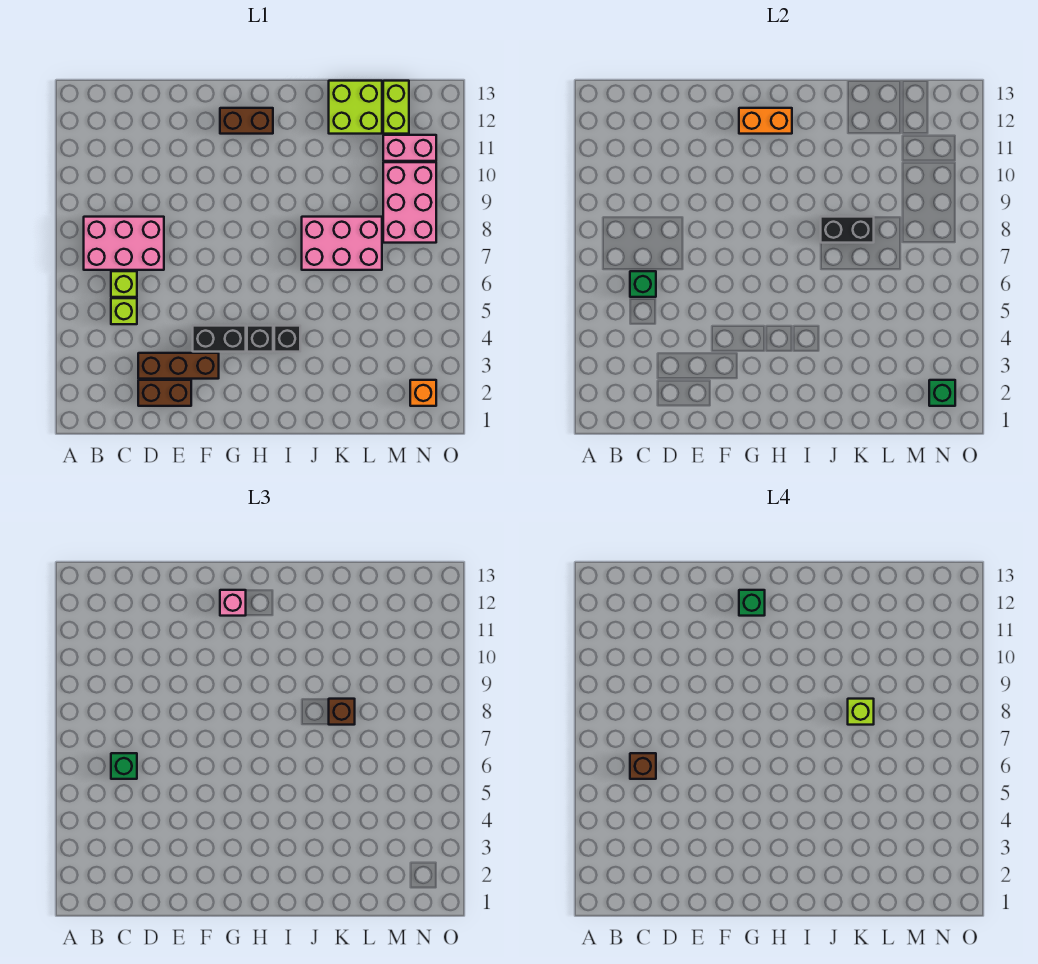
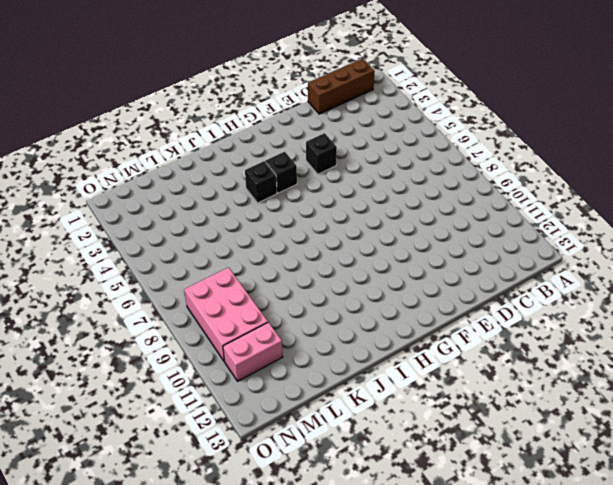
brown 1x3 brick [308,58,375,114] -> brown 1x3 brick moved to [138,353,219,379]
black 1x1 brick [306,133,337,174] -> black 1x2 brick [193,326,246,352]
none -> pink 2x3 brick [84,217,164,270]
none -> lime 1x1 brick [111,298,137,324]
none -> lime 1x1 brick [111,271,137,297]

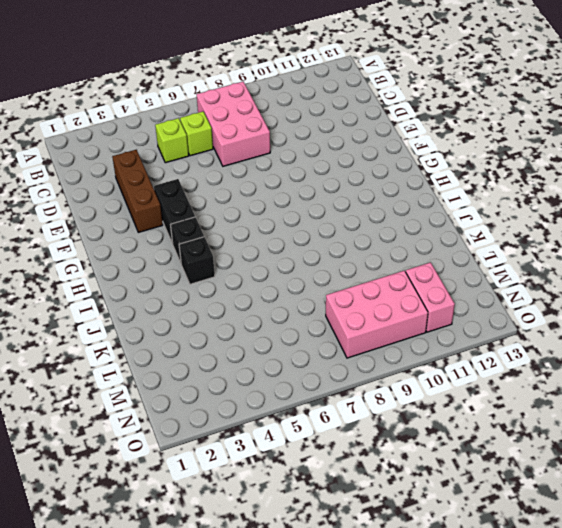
none -> brown 1x2 brick [138,380,191,406]
none -> brown 1x2 brick [220,108,273,134]
none -> pink 2x3 brick [302,217,382,270]

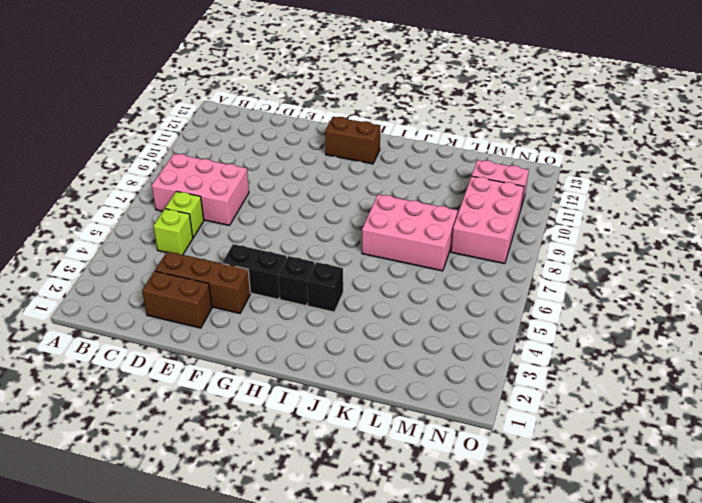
none -> lime 2x2 brick [329,81,382,134]
none -> lime 1x2 brick [383,81,409,134]
none -> orange 1x1 brick [410,380,436,406]

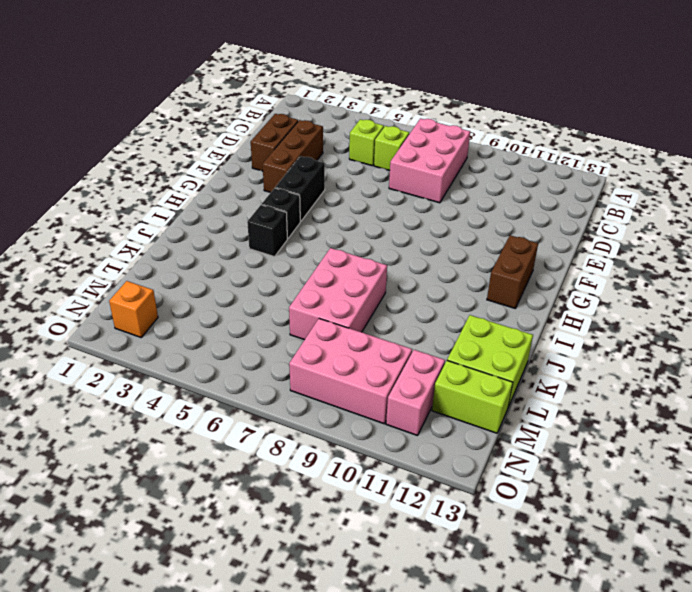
none -> green 1x1 brick [630,271,656,297]
none -> orange 1x2 brick [739,108,792,134]
none -> black 1x2 brick [821,217,874,243]

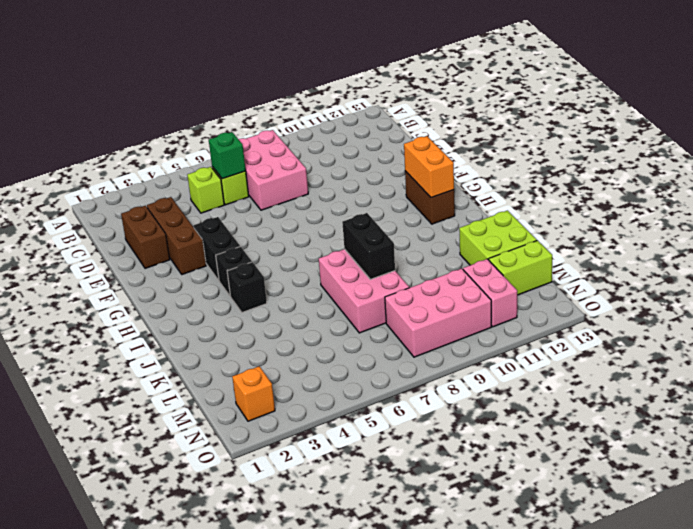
none -> green 1x1 brick [929,380,955,406]
none -> green 1x1 brick [111,753,137,779]
none -> pink 1x1 brick [220,590,246,616]

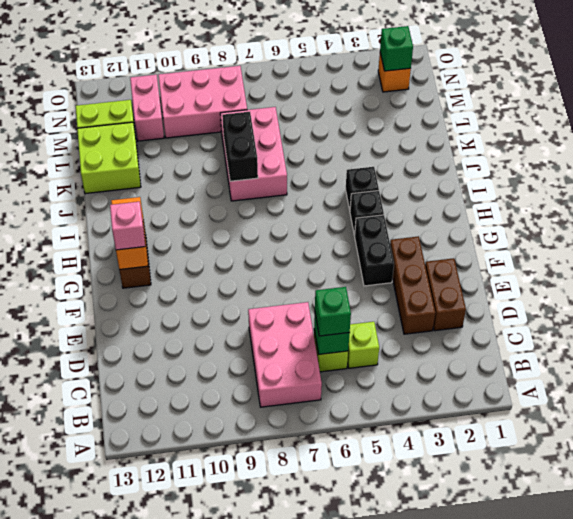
none -> brown 1x1 brick [329,699,355,725]
none -> brown 1x1 brick [630,753,656,779]
none -> green 1x1 brick [739,590,765,616]

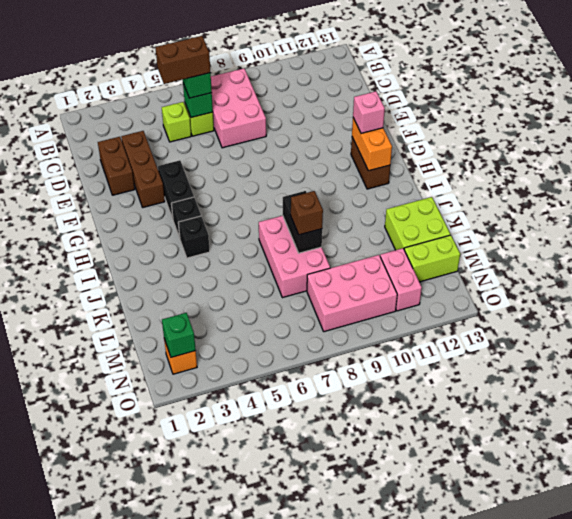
brown 1x2 brick [155,36,210,84] -> brown 1x1 brick [630,753,656,779]
none -> green 1x1 brick [739,590,765,616]
none -> lime 1x1 brick [848,699,874,725]

